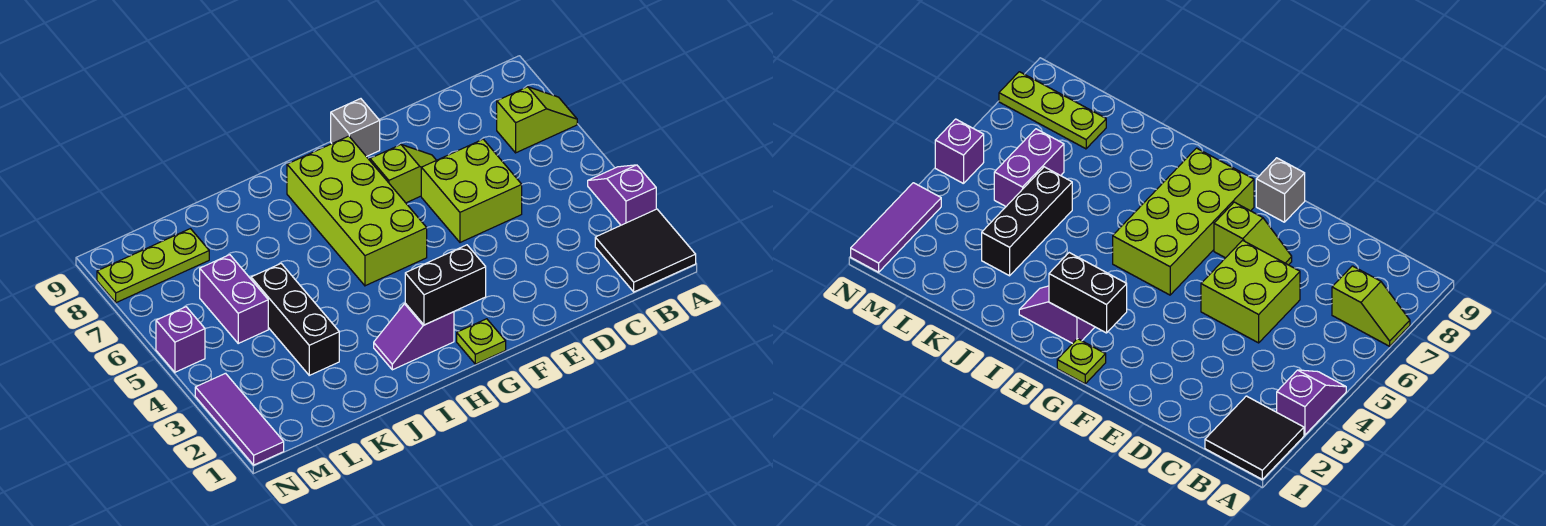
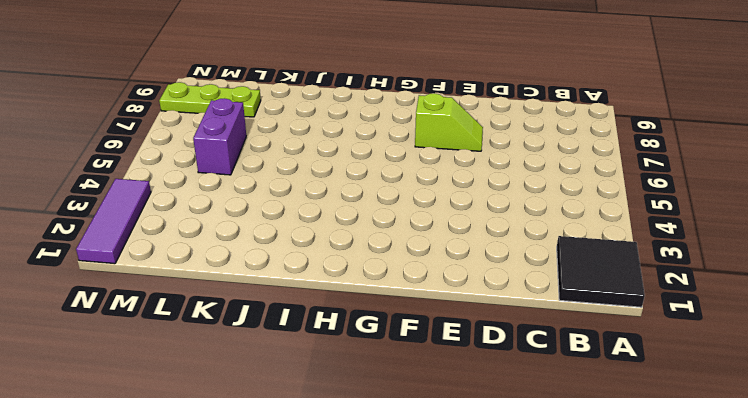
none -> purple 1x2 slope [588,165,656,225]
none -> lime 1x2 slope [497,87,577,153]
none -> lime 2x2 brick [421,139,522,242]

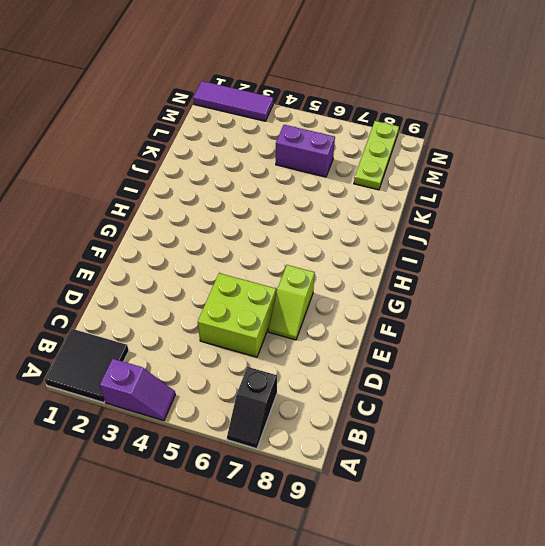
black 1x2 slope [227,367,277,449] -> lime 1x2 slope [497,87,577,153]
none -> grey 1x1 brick [331,99,380,157]
none -> lime 1x1 plate [457,319,506,364]
none -> lime 2x4 brick [287,136,427,286]

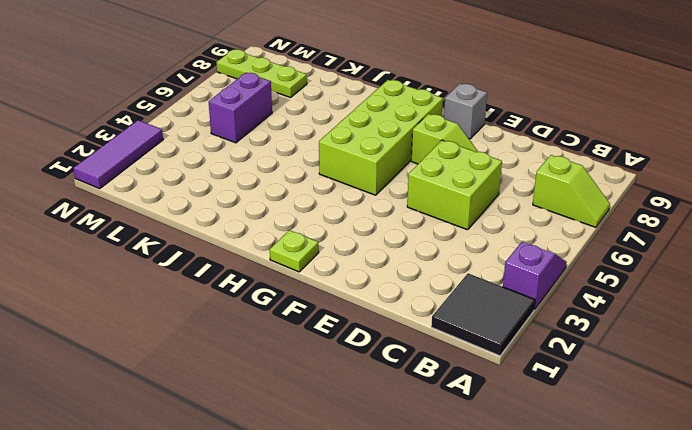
none -> purple 1x2 slope [374,303,454,370]
none -> black 1x3 brick [251,264,339,375]
none -> purple 1x1 brick [156,307,205,372]

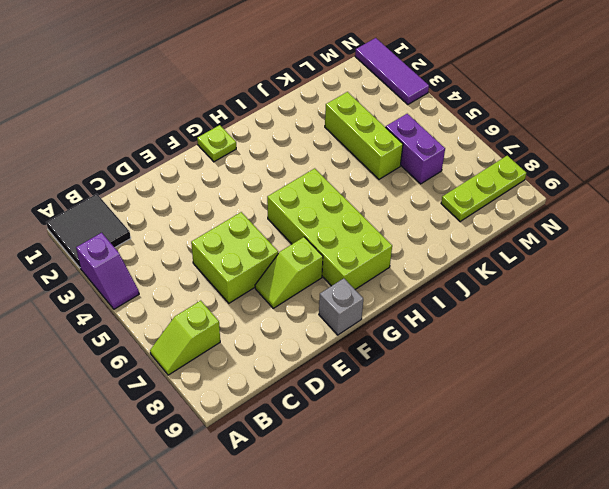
lime 1x3 brick [325,92,403,179] -> black 1x3 brick [251,264,339,375]
none -> purple 1x2 slope [374,303,454,370]
none -> purple 1x1 brick [156,307,205,372]
none -> black 1x2 brick [405,245,486,325]

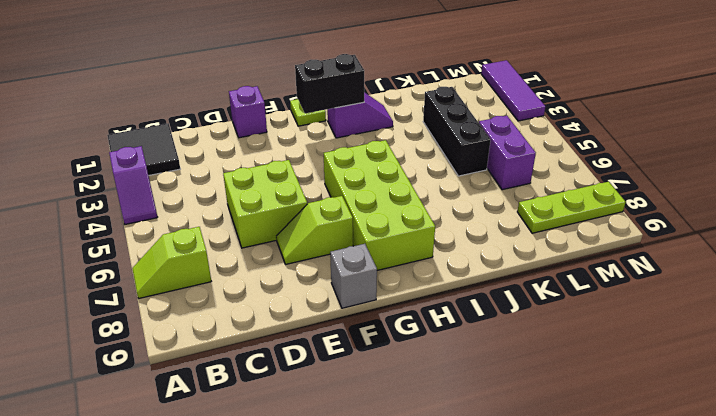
purple 1x1 brick [229,86,267,138] -> purple 1x1 brick moved to [156,307,205,372]

